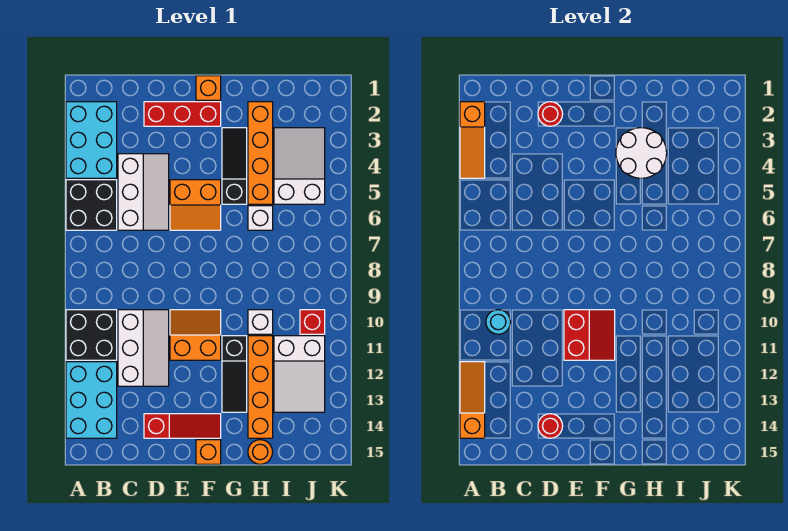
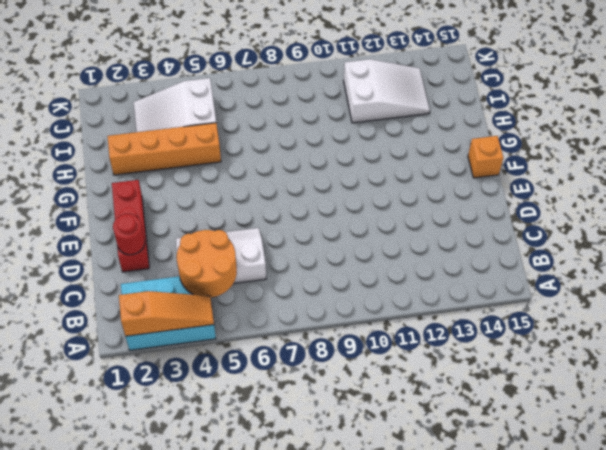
orange 2x2 round brick [177,230,237,297] -> none
none -> black 2x2 brick [66,180,117,230]
none -> black 2x2 brick [66,310,117,360]
none -> cyan 2x3 brick [66,362,117,438]

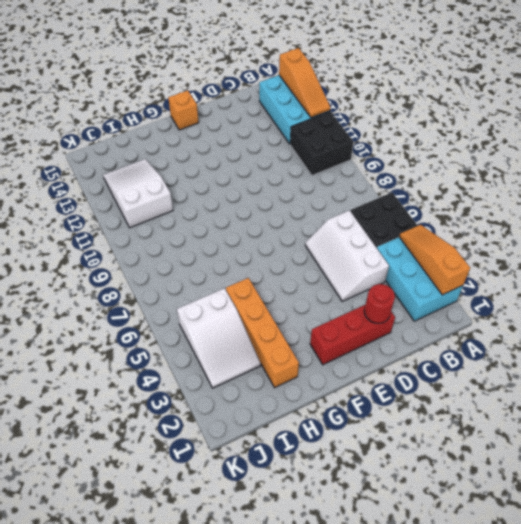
none -> white 2x3 slope [118,310,169,386]
none -> red 1x3 slope [144,414,221,438]
none -> orange 2x2 slope [170,180,221,230]

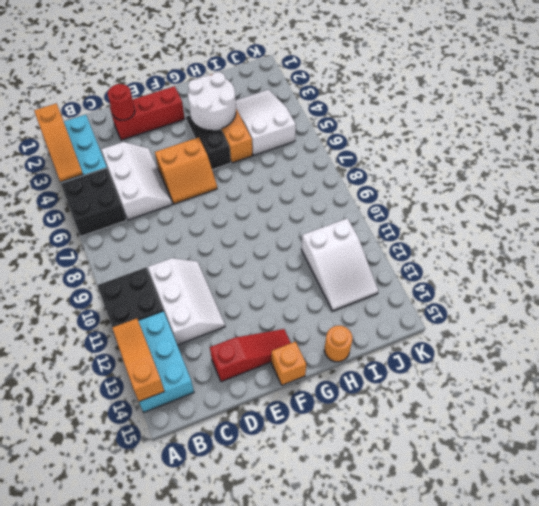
none -> orange 2x2 slope [170,310,221,360]
none -> orange 1x1 brick [196,76,221,100]
none -> black 1x3 slope [222,336,247,412]

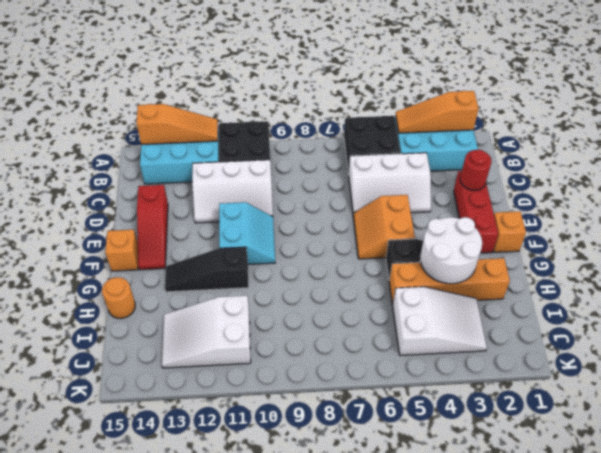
cyan 2x2 slope [219,202,275,264] -> orange 2x2 slope [170,310,221,360]
none -> white 1x1 brick [248,206,273,230]
none -> white 1x1 brick [248,310,273,334]
none -> orange 1x4 brick [248,336,273,438]

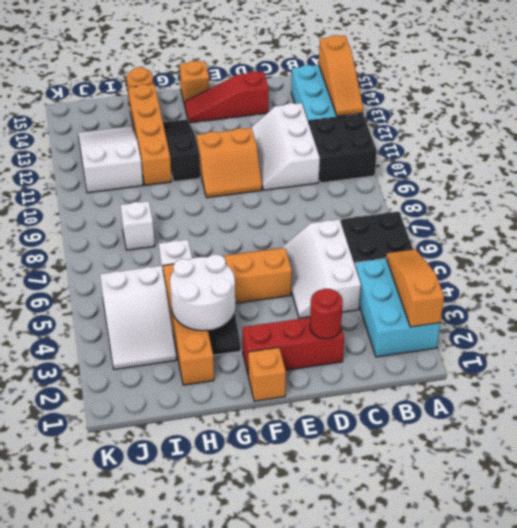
white 1x1 brick [120,201,155,250] -> white 1x1 brick moved to [248,310,273,334]
none -> red 1x1 brick [300,310,325,334]
none -> cyan 1x1 round brick [486,310,511,334]
none -> red 1x1 round brick [538,414,563,438]

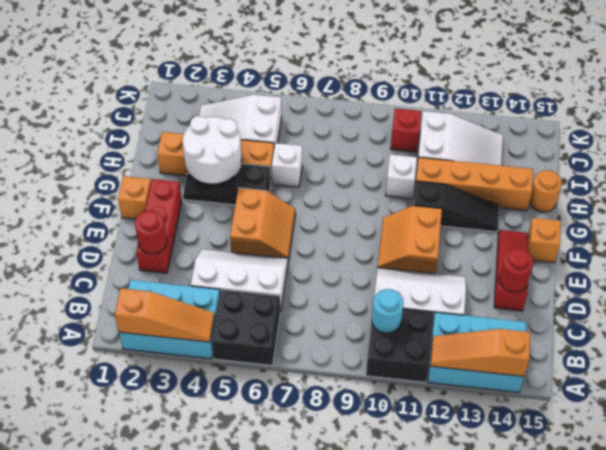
none -> red 2x2 slope [564,310,615,360]

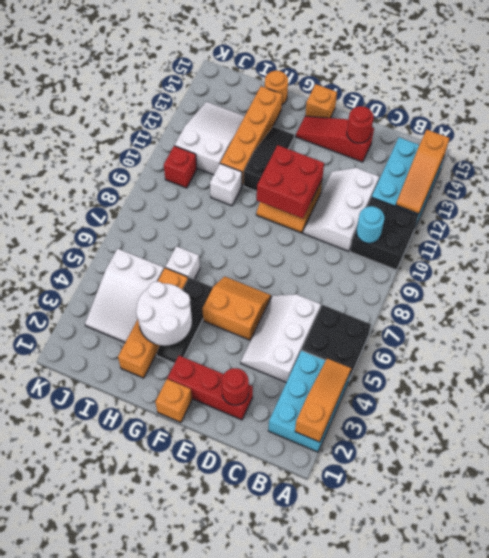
red 2x2 brick [257,145,324,218] -> red 2x2 slope [564,310,615,360]

